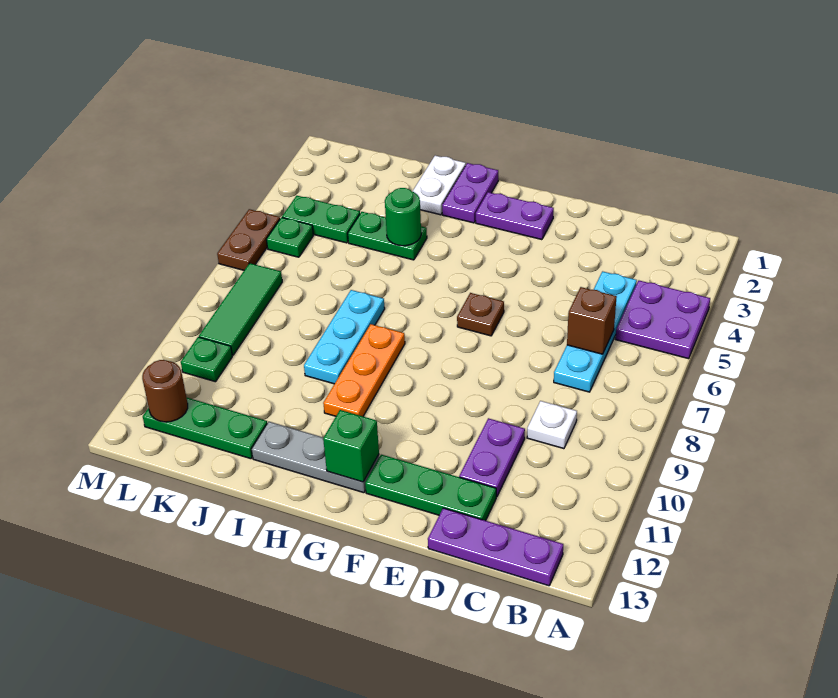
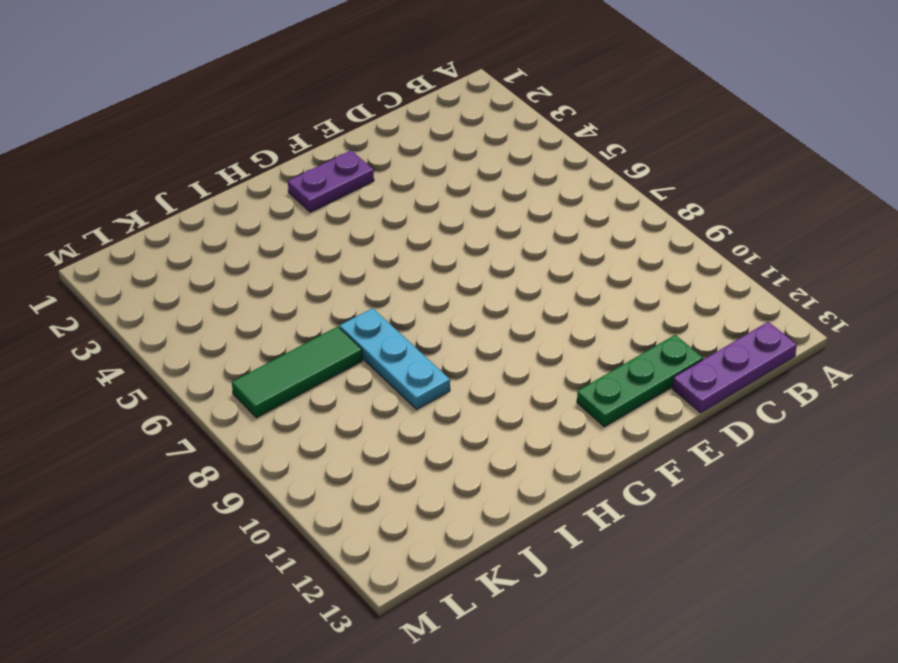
green 1x3 tile [232,326,363,418] -> green 1x3 tile turned to [199,263,282,355]
none -> purple 2x2 plate [616,281,710,359]
none -> cyan 1x4 plate [554,271,637,392]
none -> white 1x1 plate [527,401,577,449]

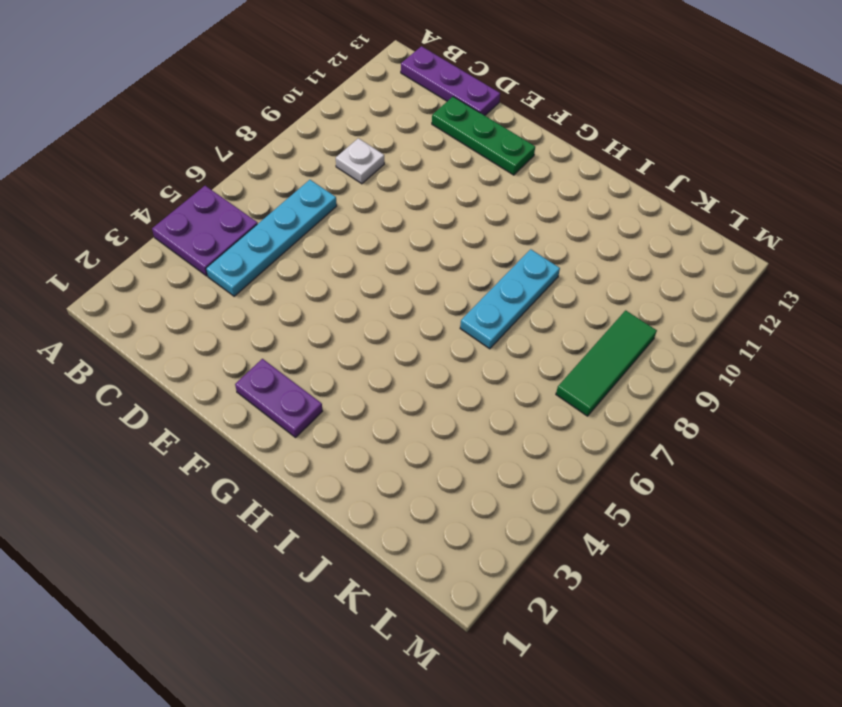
none -> purple 1x2 plate [459,418,525,497]
none -> brown 1x1 plate [457,293,504,336]
none -> grey 1x3 plate [252,422,379,493]

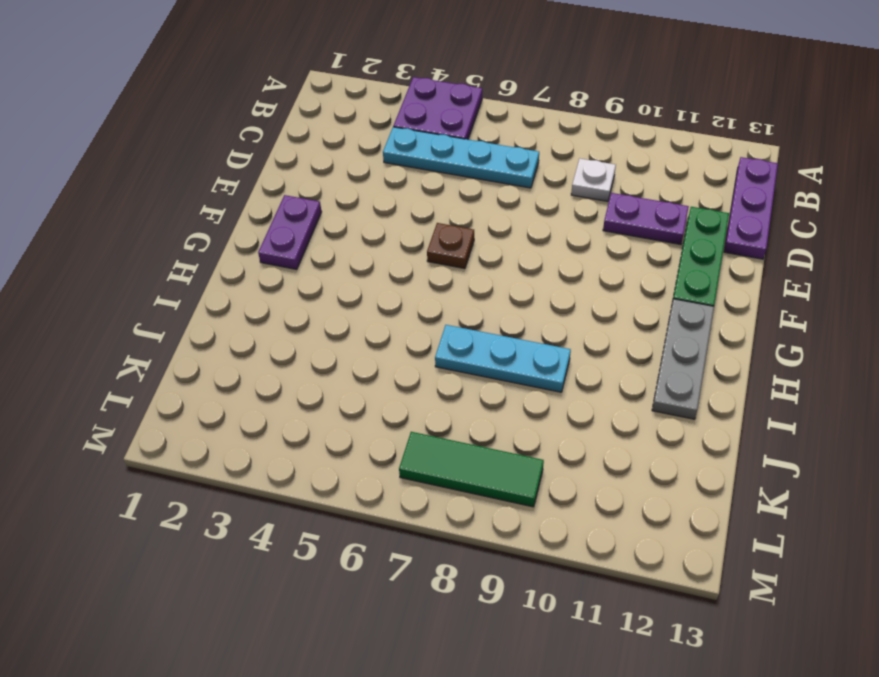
none -> purple 1x2 plate [442,163,498,223]
none -> orange 1x3 plate [323,324,405,416]
none -> white 1x2 plate [413,156,466,215]

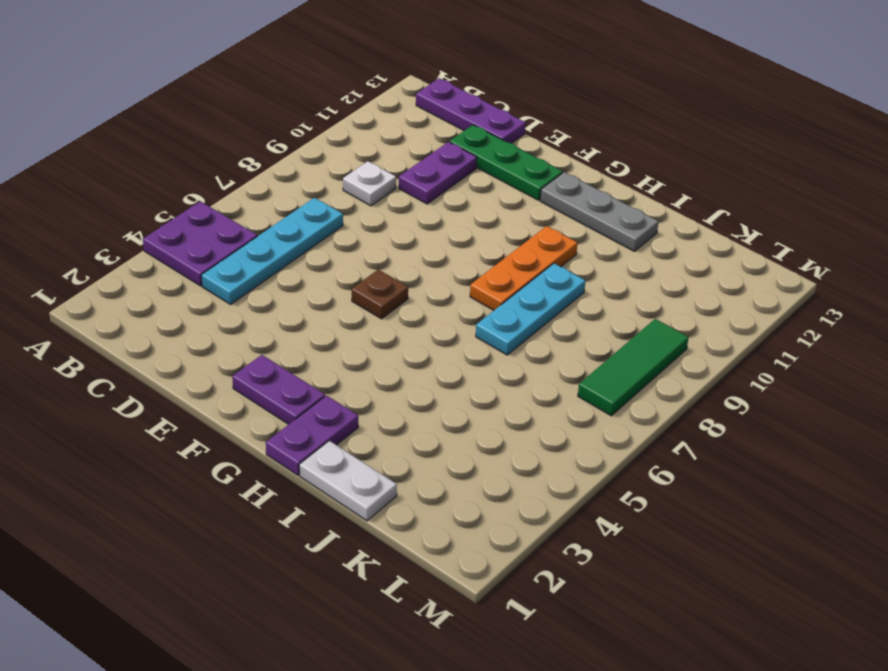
white 1x2 plate [299,441,397,521] -> white 1x2 plate turned to [413,156,466,215]
none -> green 1x2 plate [348,212,427,260]
none -> green 1x3 plate [143,397,267,459]
none -> green 1x2 plate [282,196,360,243]

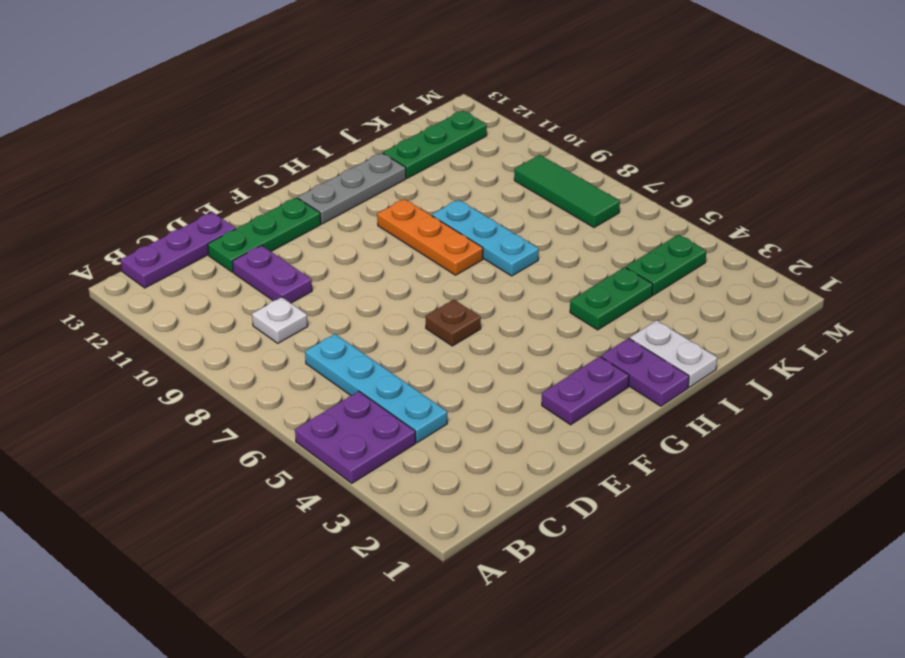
none -> green 1x1 plate [266,218,313,257]
none -> green 1x1 plate [181,337,232,382]
none -> brown 1x2 plate [217,209,280,270]

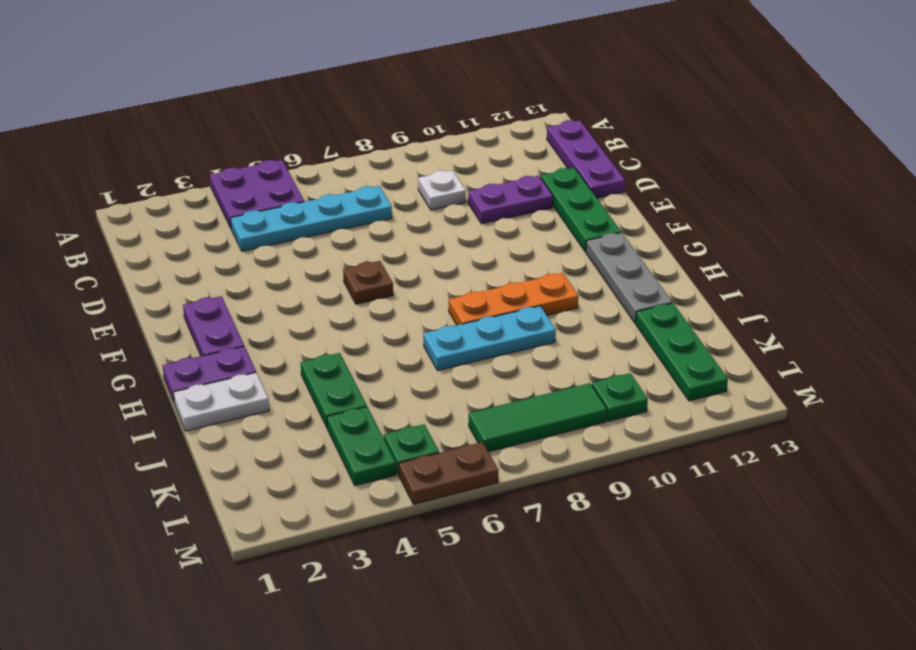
none -> brown 1x1 brick [567,287,617,354]
none -> green 1x1 brick [323,410,379,482]
none -> green 1x1 round brick [385,188,421,246]

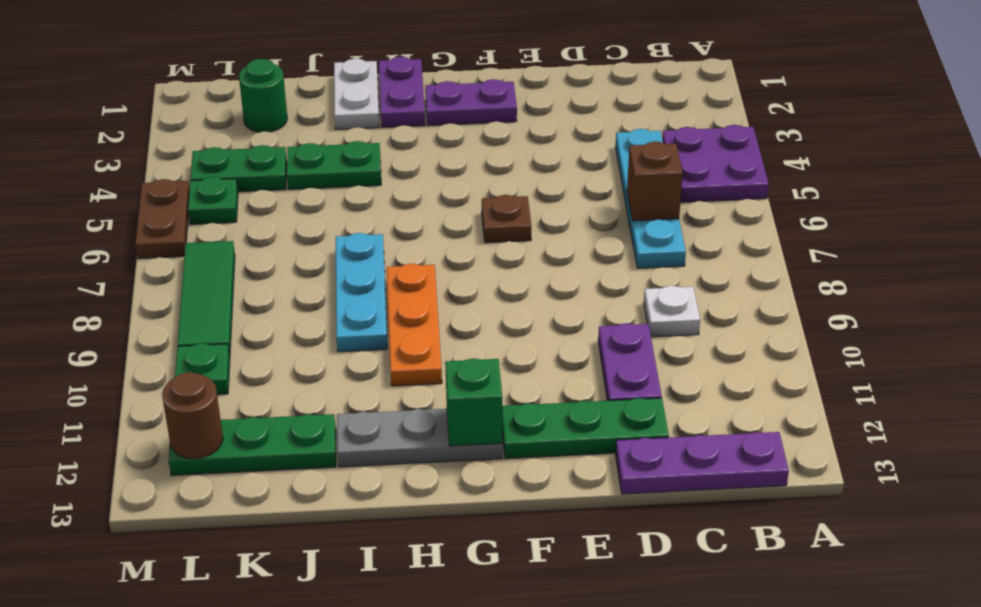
green 1x1 round brick [239,59,287,132] -> green 1x1 round brick moved to [385,188,421,246]

